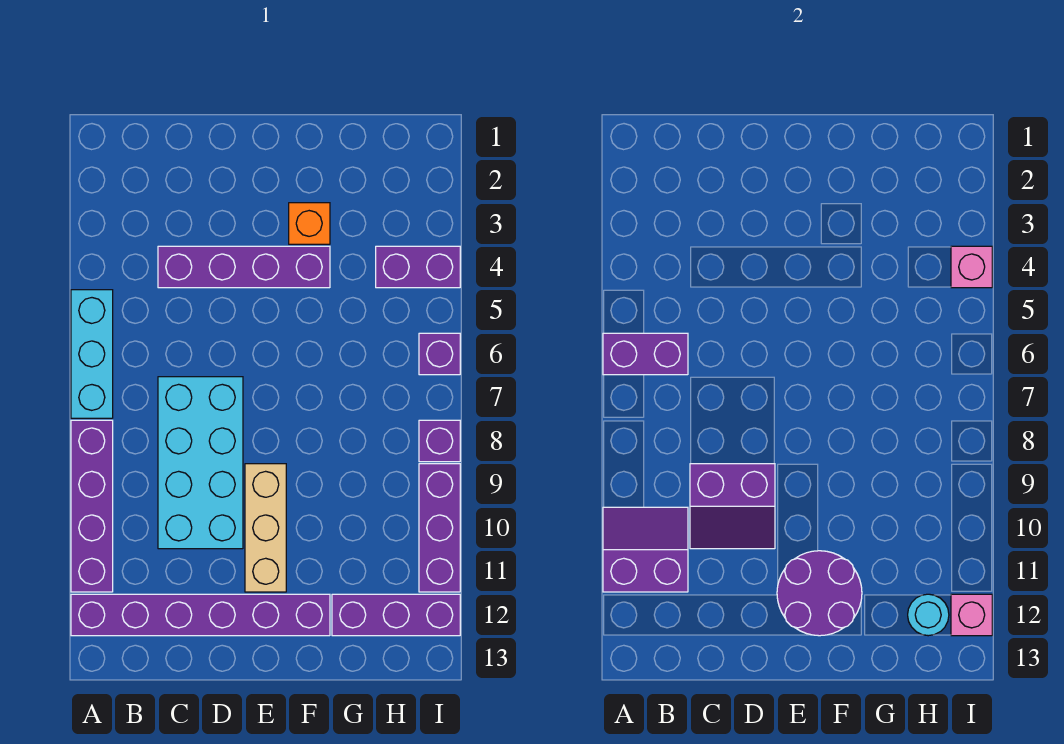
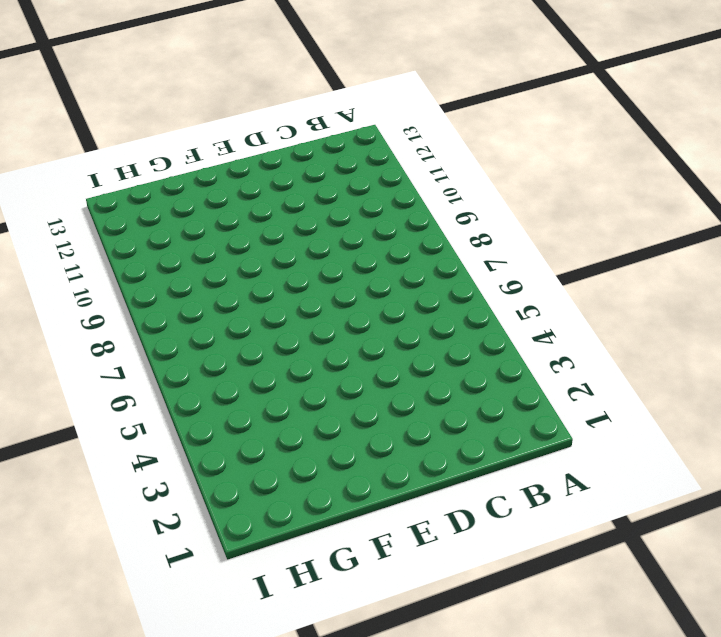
none -> cyan 1x3 brick [71,290,113,418]
none -> purple 1x4 brick [71,420,113,592]
none -> purple 1x6 brick [71,594,330,636]

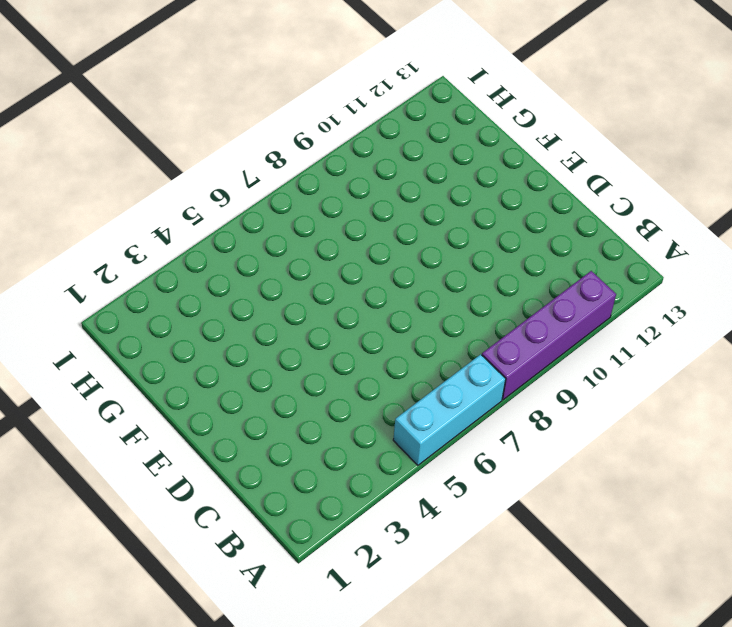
none -> purple 1x6 brick [71,594,330,636]
none -> purple 1x4 brick [158,246,330,288]
none -> cyan 2x4 brick [158,377,243,549]

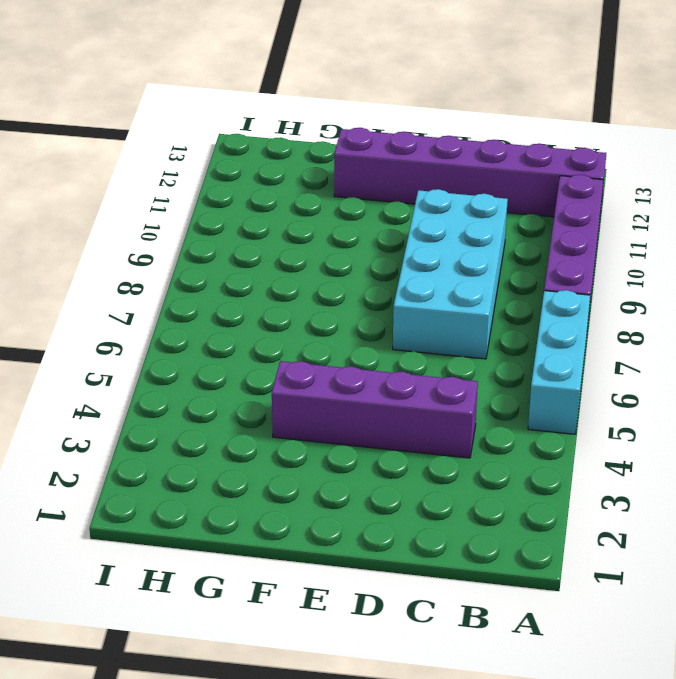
none -> tan 1x3 brick [245,464,286,592]
none -> orange 1x1 brick [289,203,330,244]
none -> purple 1x3 brick [332,594,460,636]

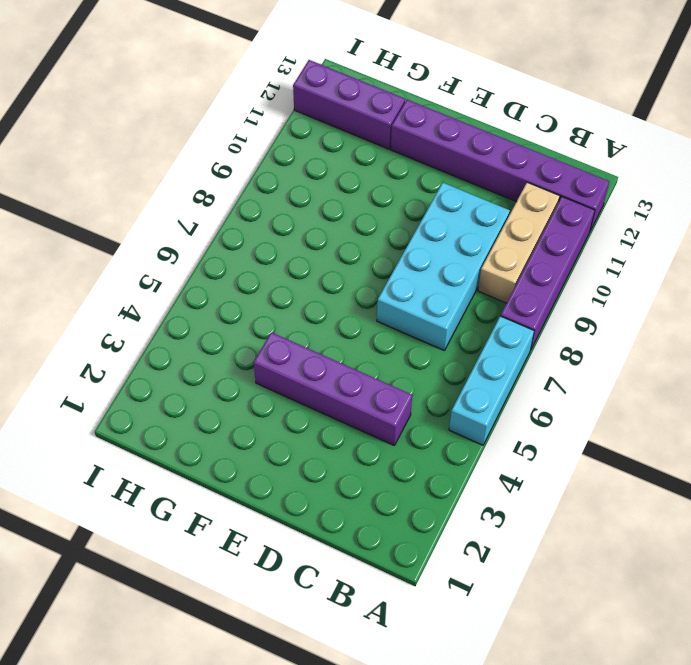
tan 1x3 brick [478,182,560,303] -> tan 1x3 brick moved to [245,464,286,592]
none -> orange 1x1 brick [289,203,330,244]
none -> purple 1x2 brick [376,246,460,288]
none -> purple 1x1 brick [419,333,460,375]

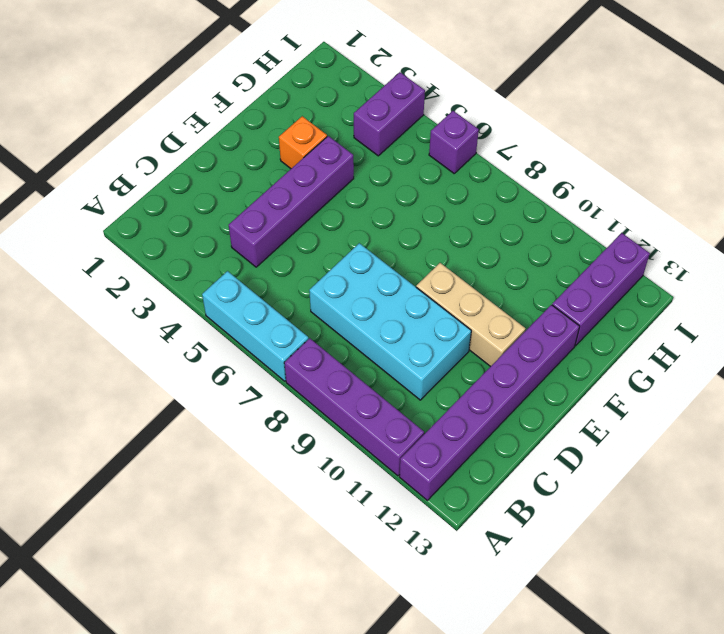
none -> purple 1x1 brick [419,420,460,462]
none -> purple 1x3 brick [419,464,460,592]
none -> purple 1x2 brick [603,333,688,375]

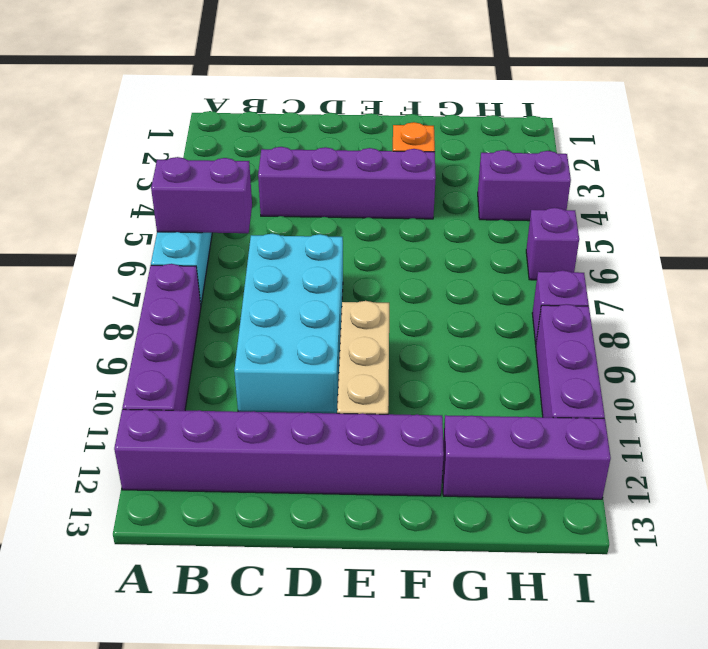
none -> purple 2x2 slope [603,507,688,592]
none -> purple 2x2 slope [690,464,775,549]
none -> purple 2x2 round brick [777,551,862,636]

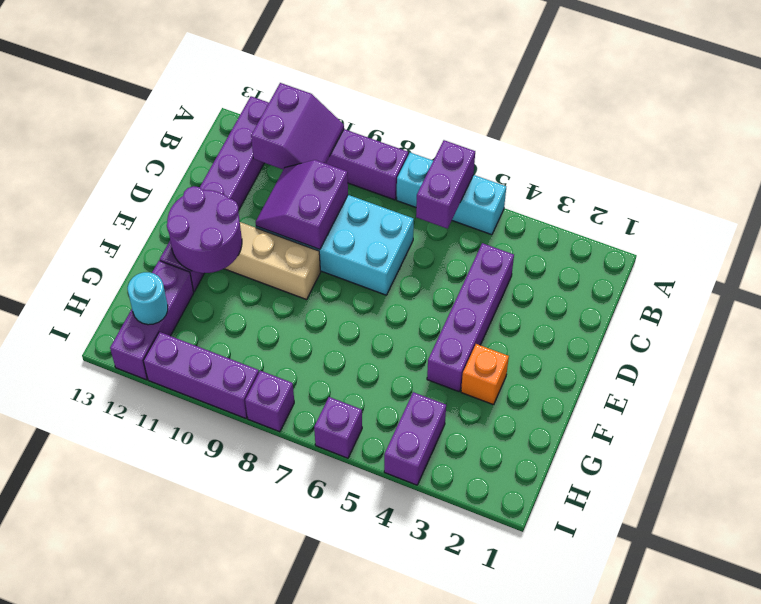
none -> pink 1x1 brick [951,246,992,288]
none -> pink 1x1 brick [951,594,992,636]

